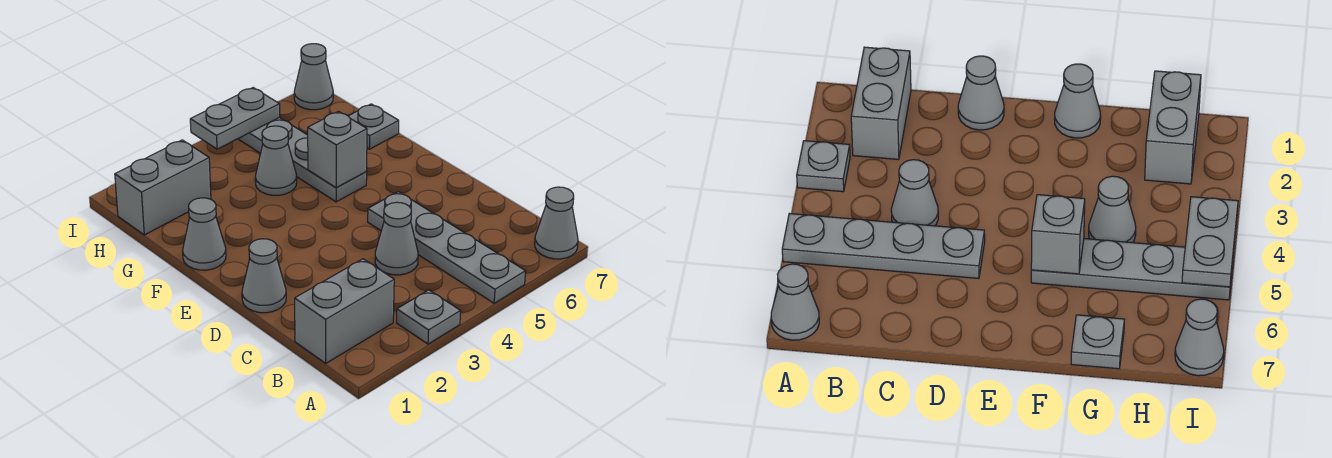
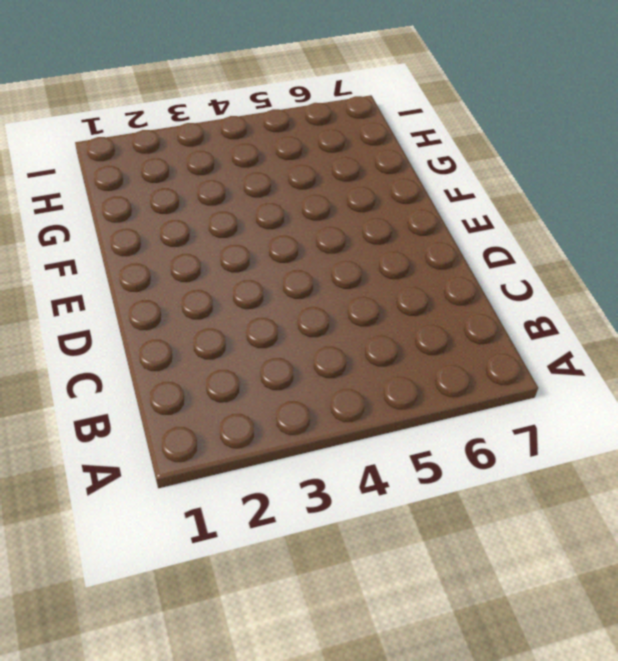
none -> grey 1x1 plate [397,290,461,344]
none -> grey 1x4 plate [368,192,526,303]
none -> grey 1x1 cone [535,187,578,259]

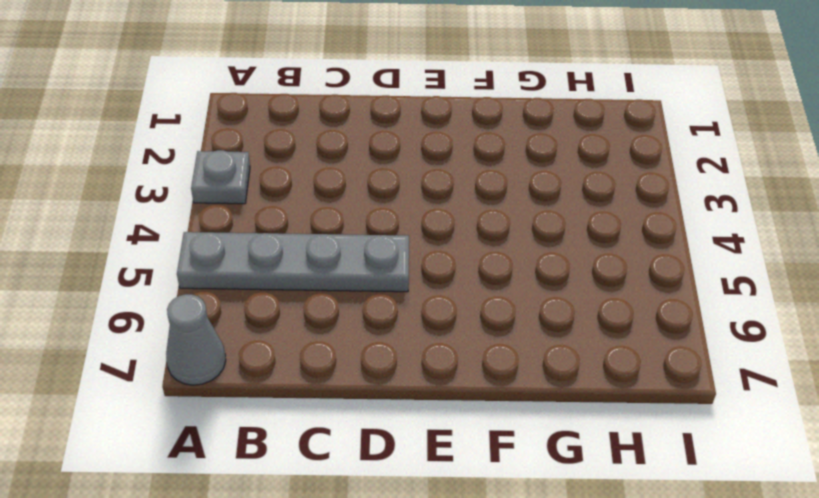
none -> grey 1x2 brick [295,259,394,363]
none -> grey 1x1 cone [375,202,418,275]
none -> grey 1x1 cone [242,239,286,313]

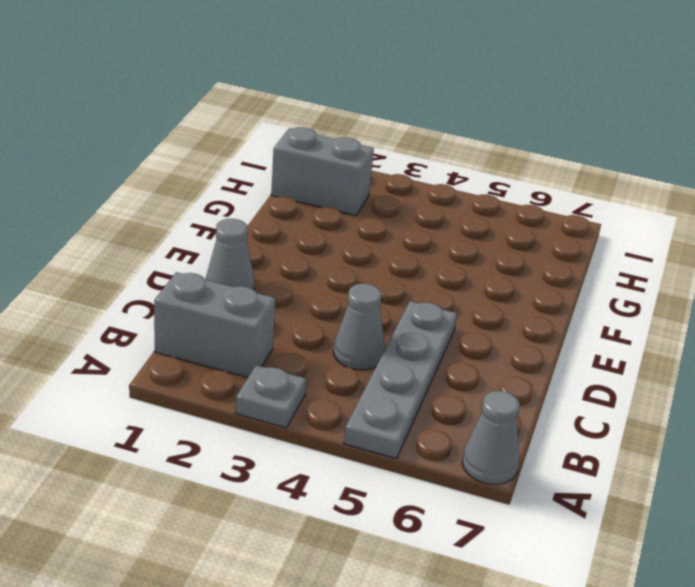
none -> grey 1x1 cone [183,198,226,270]
none -> grey 1x4 plate [238,118,367,202]
none -> grey 1x1 cone [255,126,297,195]

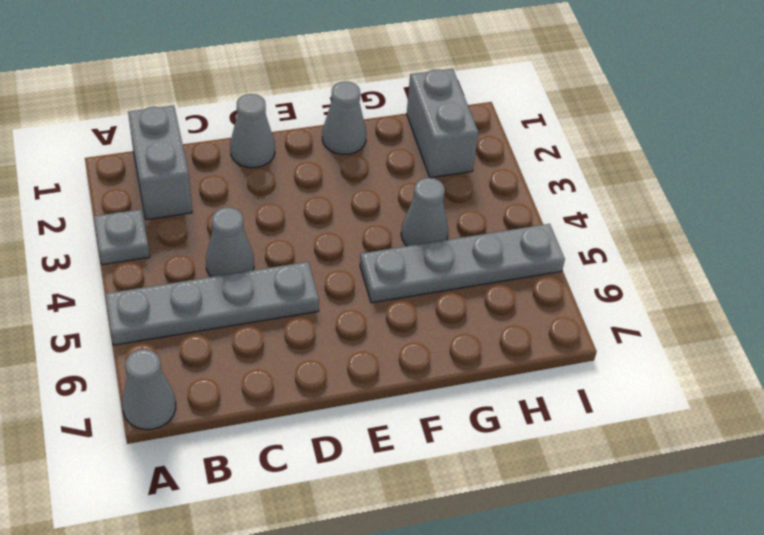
none -> grey 1x1 plate [349,104,399,149]
none -> grey 1x1 cone [294,44,333,110]
none -> grey 1x1 brick [308,111,367,188]

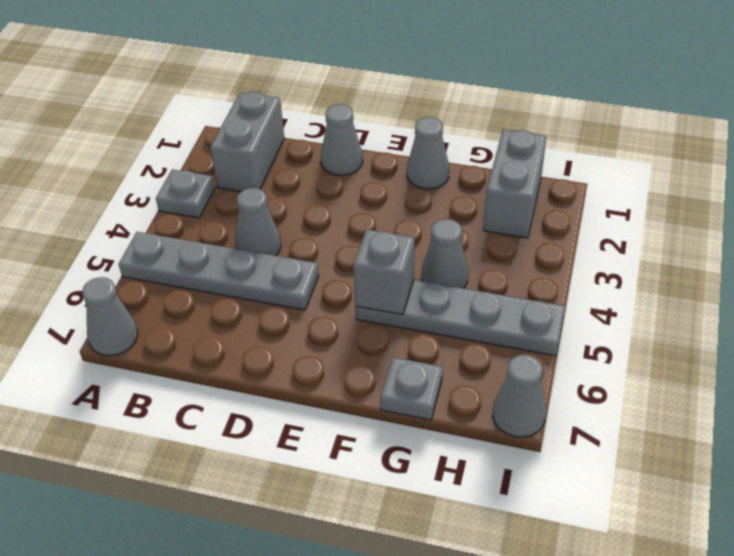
none -> grey 1x2 plate [190,88,280,149]

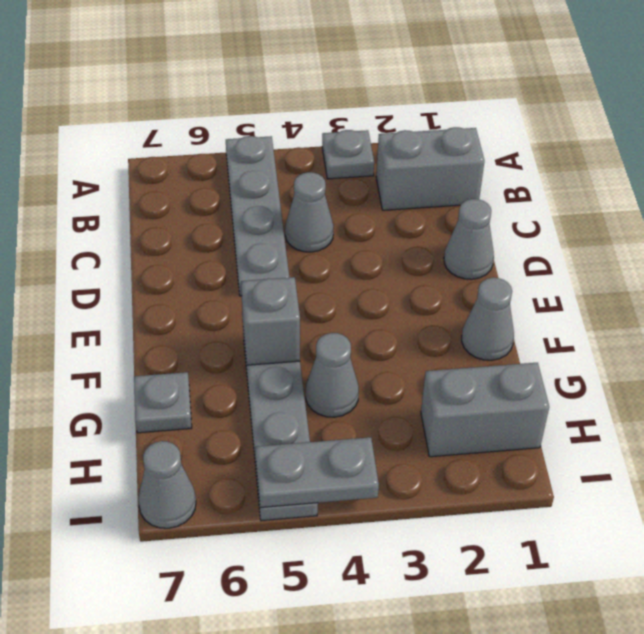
none -> grey 1x1 cone [535,187,578,259]

